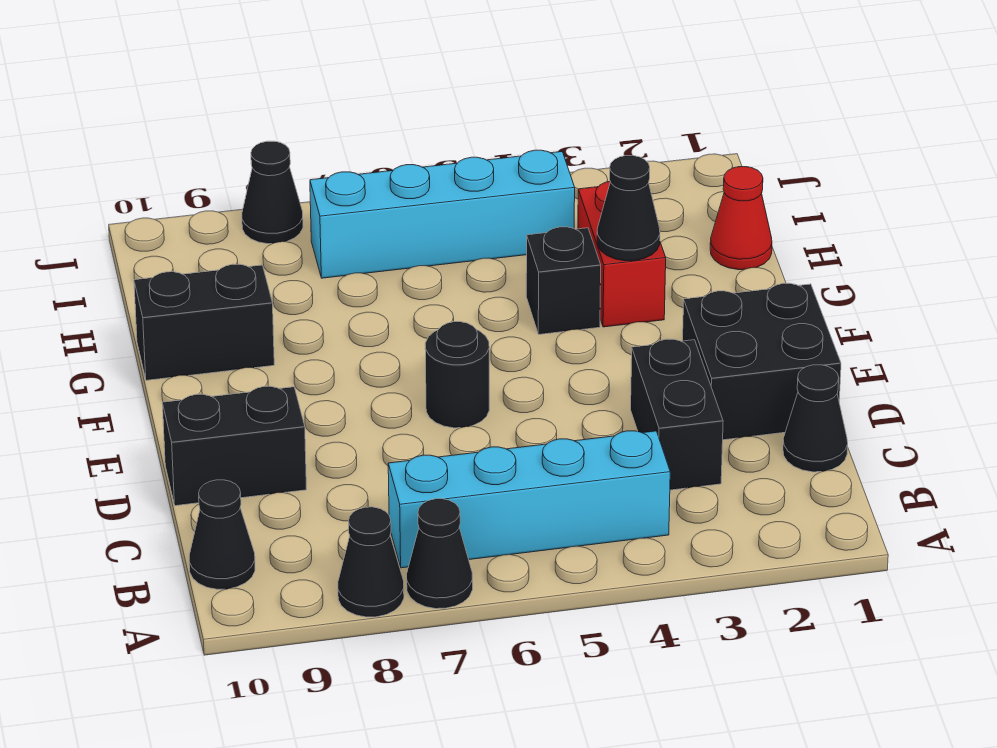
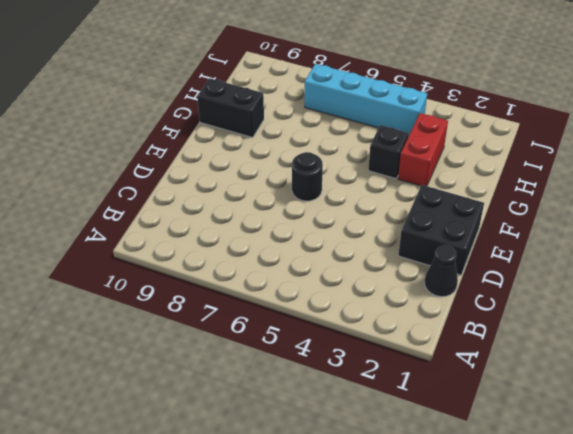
none -> black 1x1 cone [407,499,473,609]
none -> black 1x1 cone [338,507,404,617]
none -> cyan 1x4 brick [388,431,670,568]

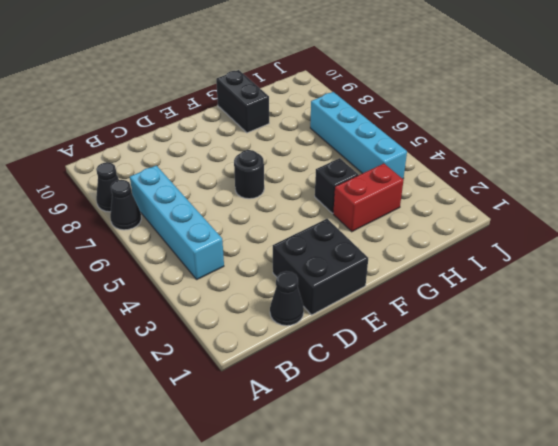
none -> black 1x1 cone [189,480,255,589]
none -> black 1x2 brick [631,339,723,490]
none -> black 1x2 brick [162,386,307,506]

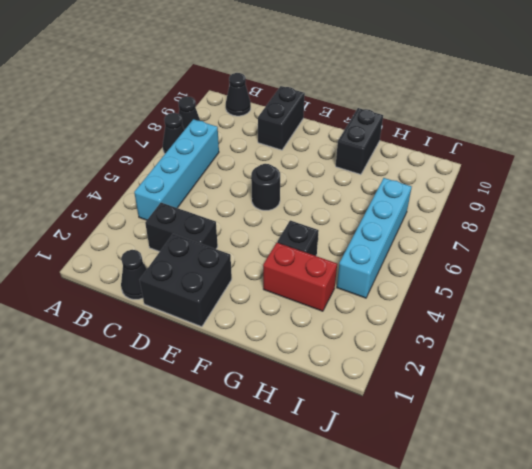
none -> red 1x1 cone [710,167,772,270]
none -> black 1x1 cone [242,141,303,244]
none -> black 1x1 cone [597,156,660,261]

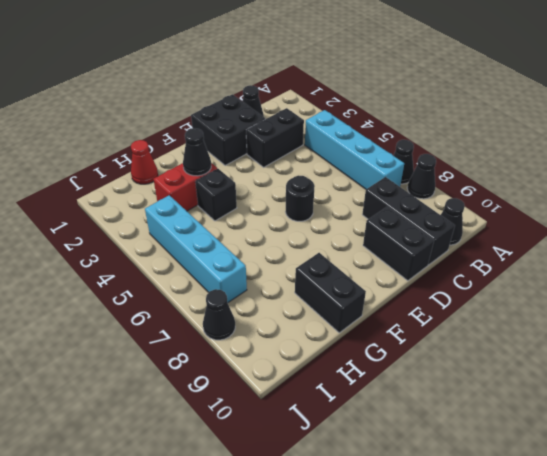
black 1x3 brick [362,177,455,265] -> none

